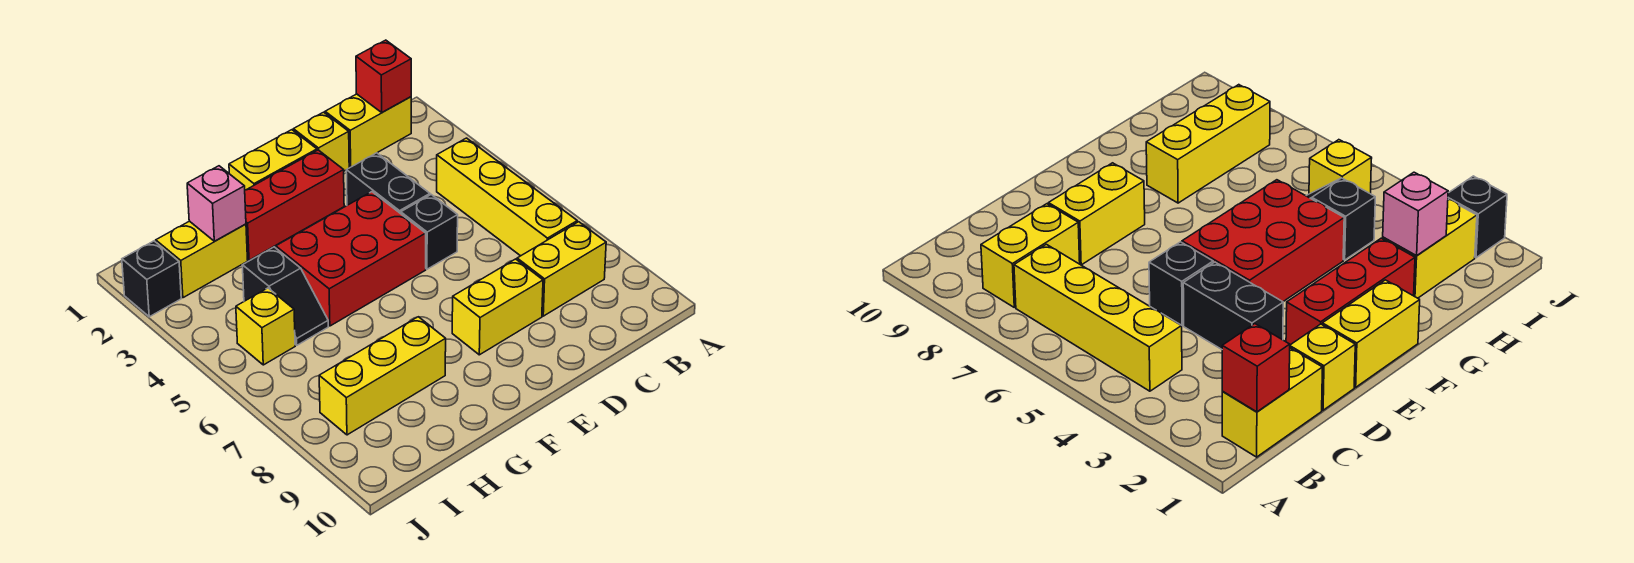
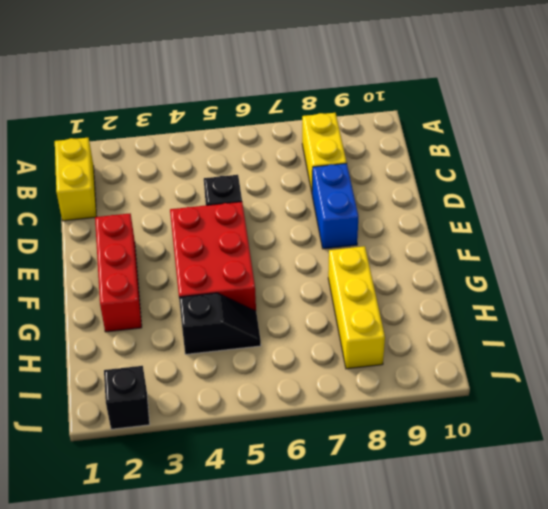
blue 1x2 brick [312,163,358,249] -> yellow 1x2 brick [452,259,543,355]
none -> yellow 1x4 brick [437,138,577,256]
none -> yellow 1x1 brick [293,112,349,171]
none -> black 1x2 brick [346,153,430,214]

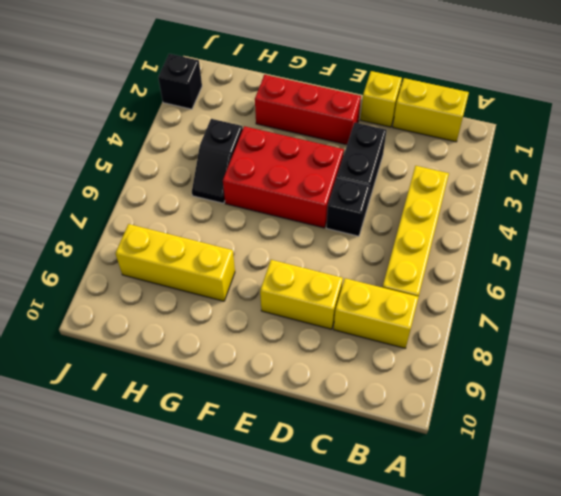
none -> yellow 1x2 brick [229,130,317,190]
none -> yellow 1x2 brick [156,221,248,298]
none -> yellow 1x1 brick [236,288,295,365]

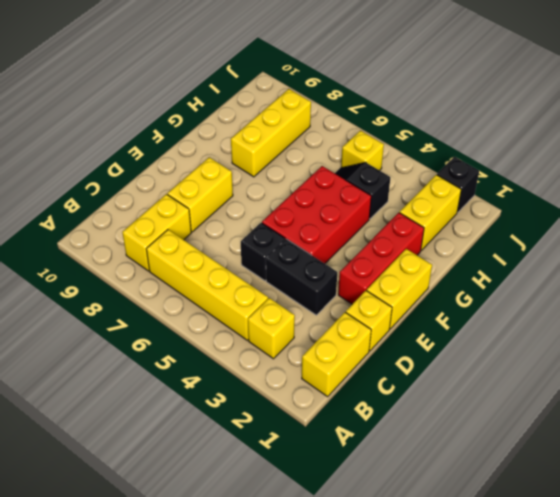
yellow 1x1 brick [248,298,295,359] -> none
none -> red 1x1 brick [356,40,411,112]
none -> pink 1x1 brick [187,166,246,241]

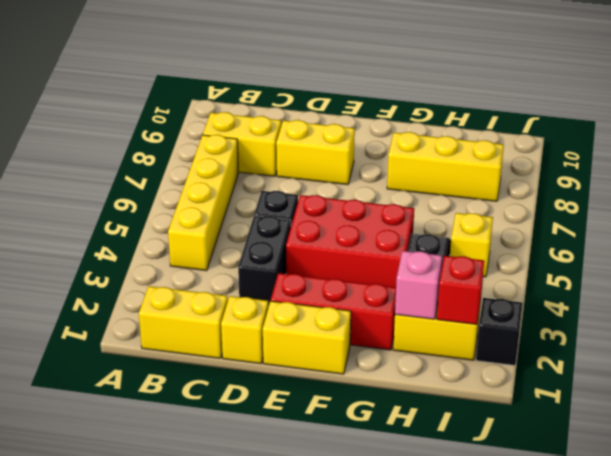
red 1x1 brick [437,256,484,324] -> red 1x1 brick moved to [356,40,411,112]

